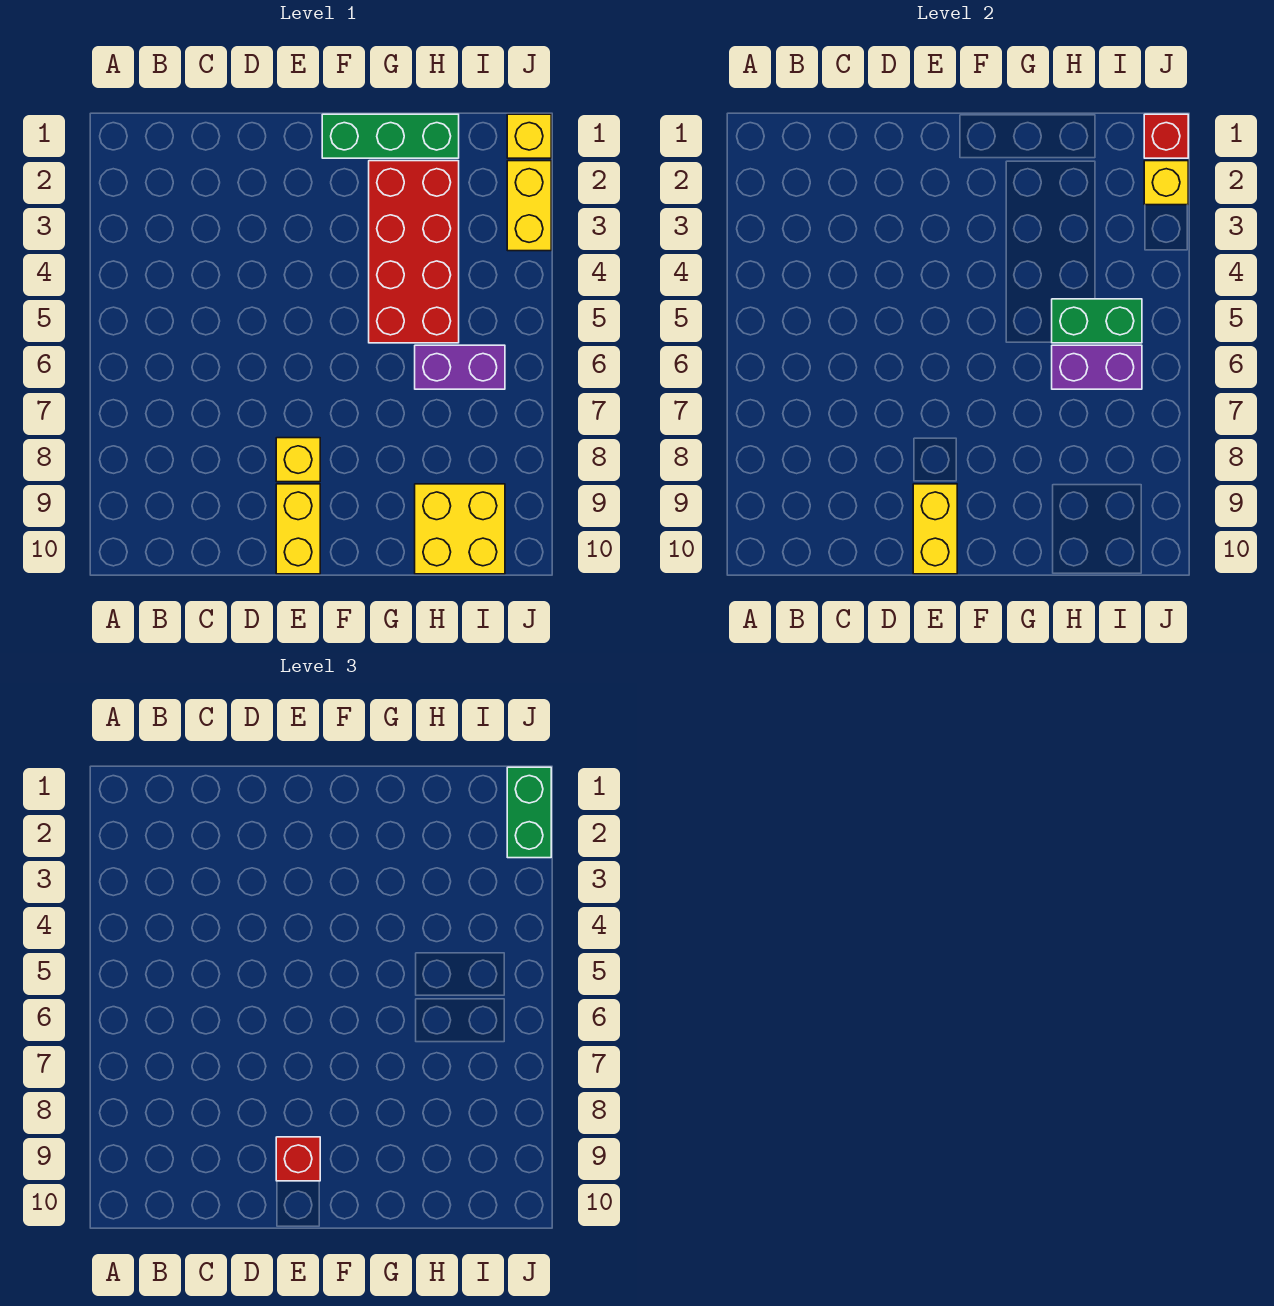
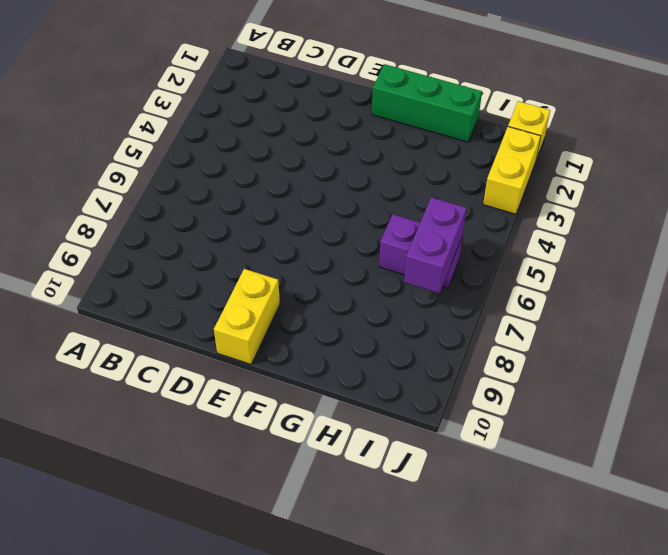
purple 1x2 brick [404,197,466,293] -> purple 1x2 brick turned to [1052,345,1142,389]
none -> yellow 1x1 brick [276,438,320,482]
none -> red 2x4 brick [369,161,459,343]
none -> yellow 2x2 brick [415,484,505,574]

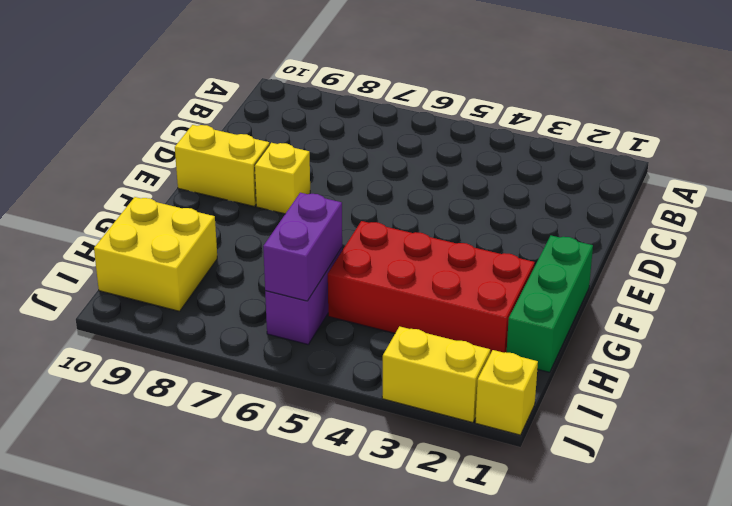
none -> yellow 1x2 brick [913,484,957,574]
none -> green 1x2 brick [1052,299,1142,343]
none -> red 1x1 brick [1144,114,1188,158]

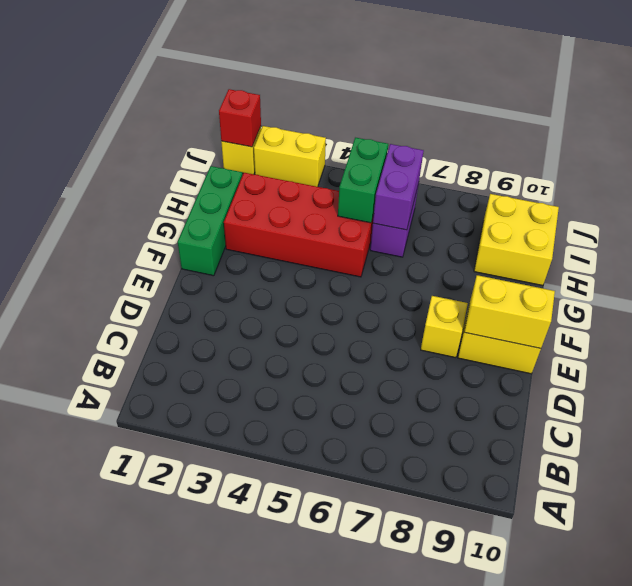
none -> yellow 1x1 brick [1144,161,1188,205]
none -> red 1x1 brick [276,1137,320,1181]
none -> green 1x2 brick [507,767,551,858]

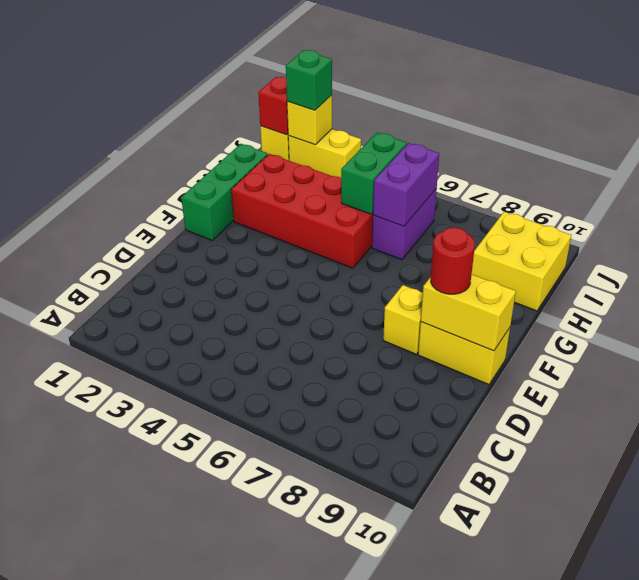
red 1x1 round brick [431,227,475,294] -> red 1x1 brick [276,1137,320,1181]
green 1x1 brick [286,50,332,110] -> green 1x2 brick [507,767,551,858]

